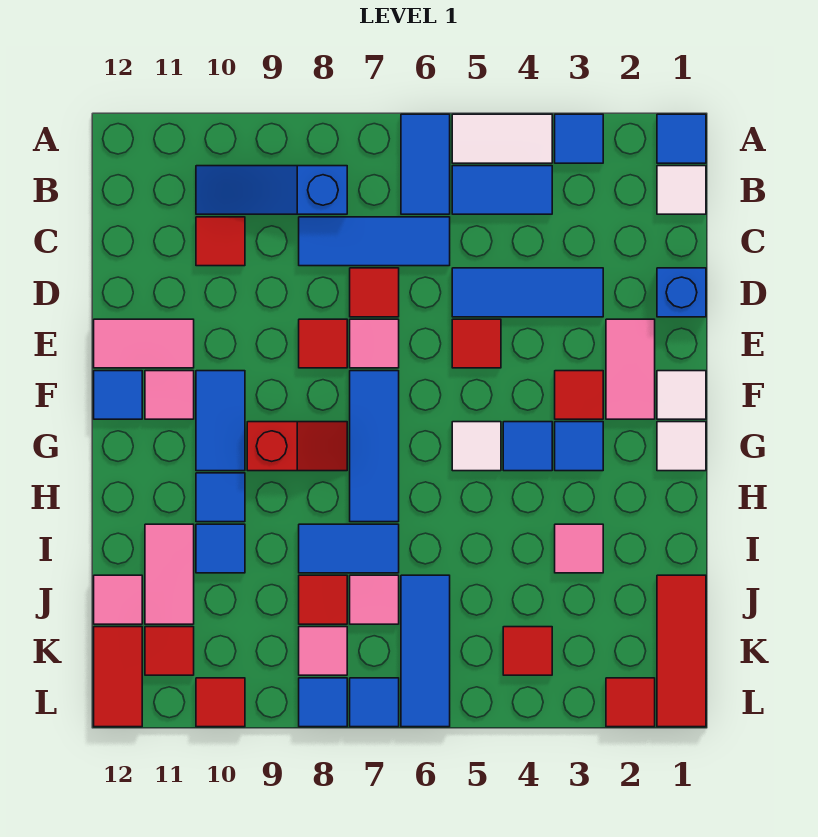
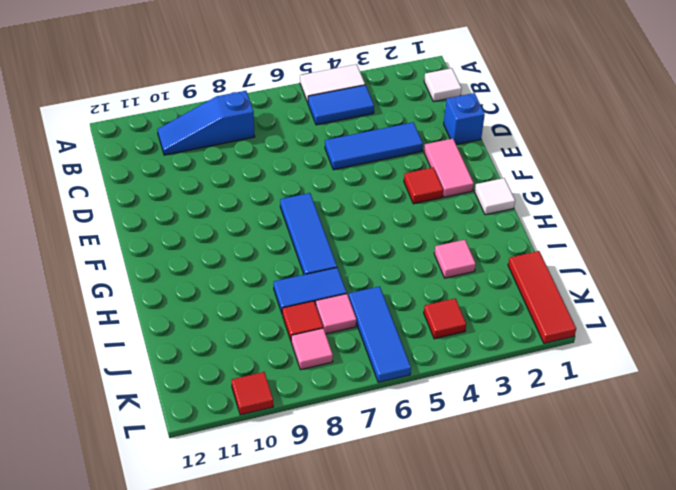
none -> blue 1x1 tile [657,114,706,163]
none -> blue 1x1 tile [555,114,603,163]
none -> blue 1x2 tile [401,114,450,214]
none -> blue 1x3 tile [299,217,450,266]

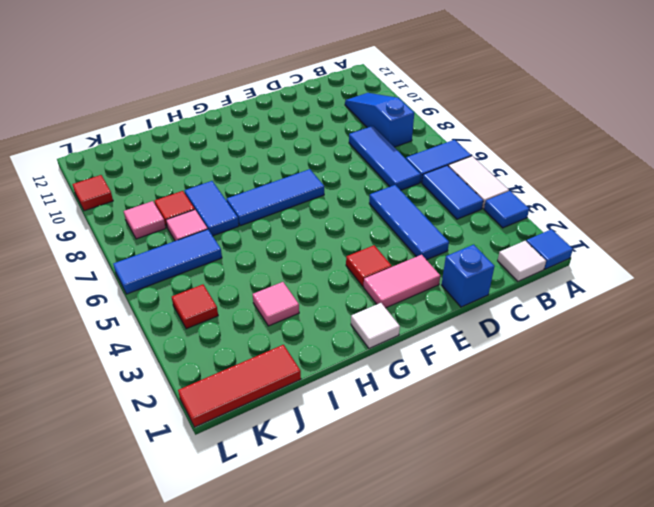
none -> red 1x1 tile [196,217,245,266]
none -> red 1x1 tile [350,268,399,317]
none -> red 1x1 tile [452,319,501,368]
none -> pink 1x1 tile [350,319,399,368]

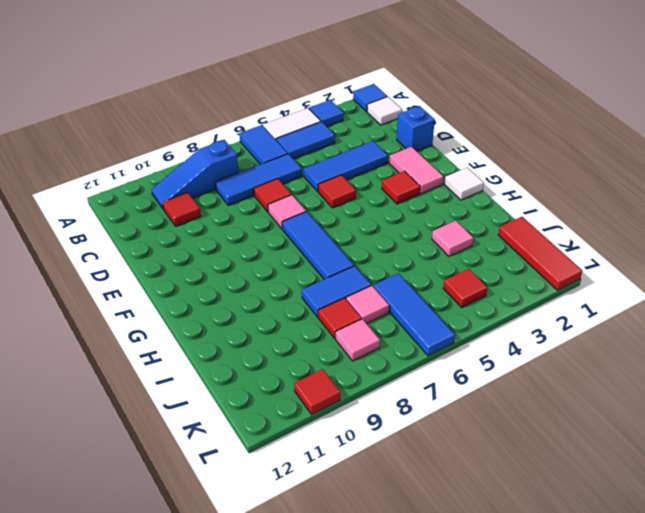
none -> red 1x1 tile [299,319,347,368]
none -> pink 1x2 tile [94,319,194,368]
none -> white 1x1 tile [657,371,706,419]
none -> blue 1x2 tile [196,371,245,471]

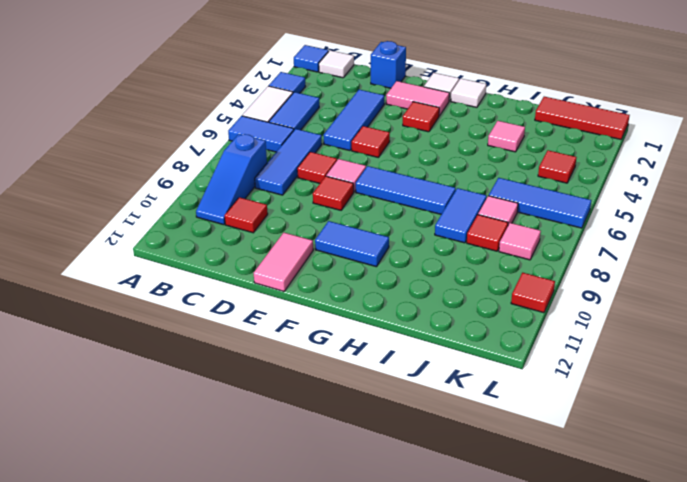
none -> pink 1x1 tile [145,371,194,419]
none -> blue 1x1 tile [94,371,142,419]
none -> blue 1x1 tile [555,422,603,471]
none -> blue 1x1 tile [503,422,552,471]

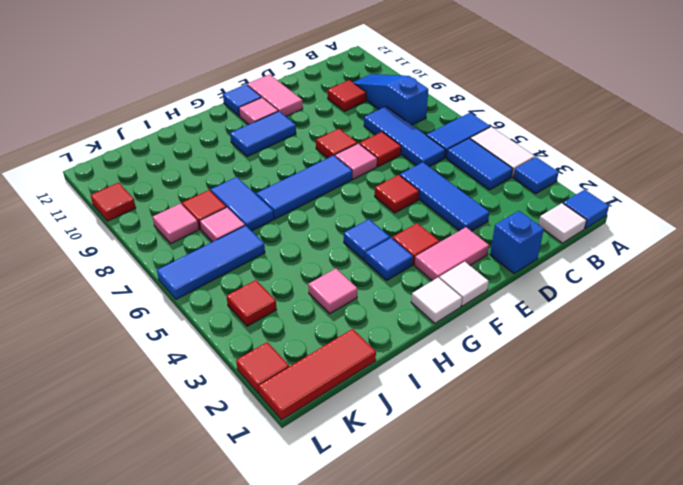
none -> white 1x1 tile [452,422,501,471]
none -> red 1x2 slope [247,422,347,471]
none -> blue 1x1 tile [196,473,245,522]
none -> blue 1x1 tile [196,524,245,573]

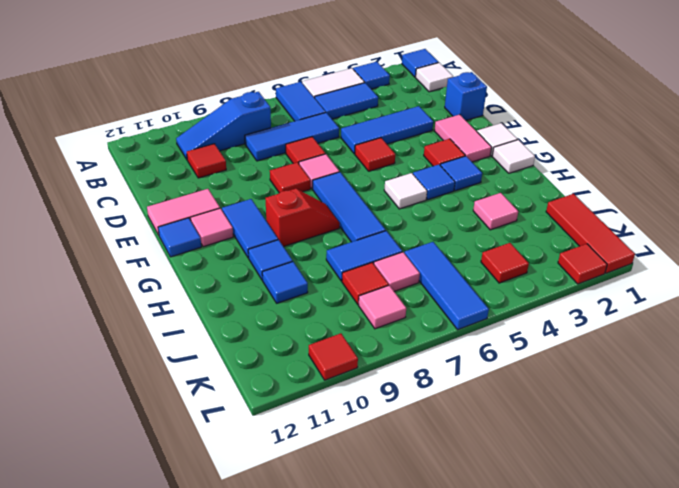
none -> pink 1x2 tile [145,524,194,624]
none -> pink 1x1 tile [94,575,142,624]
none -> red 1x1 tile [145,627,194,675]
none -> red 1x2 tile [94,627,142,727]

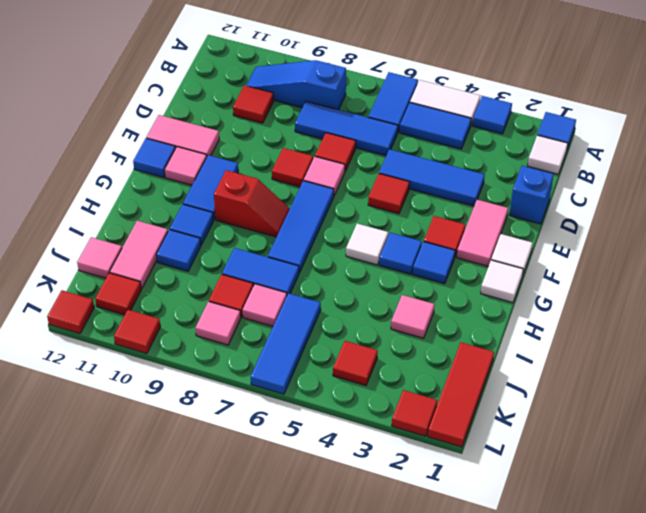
red 1x1 tile [47,290,94,334] -> red 1x2 tile [94,627,142,727]
none -> blue 1x1 tile [350,678,399,727]
none -> blue 1x1 tile [299,678,347,727]

